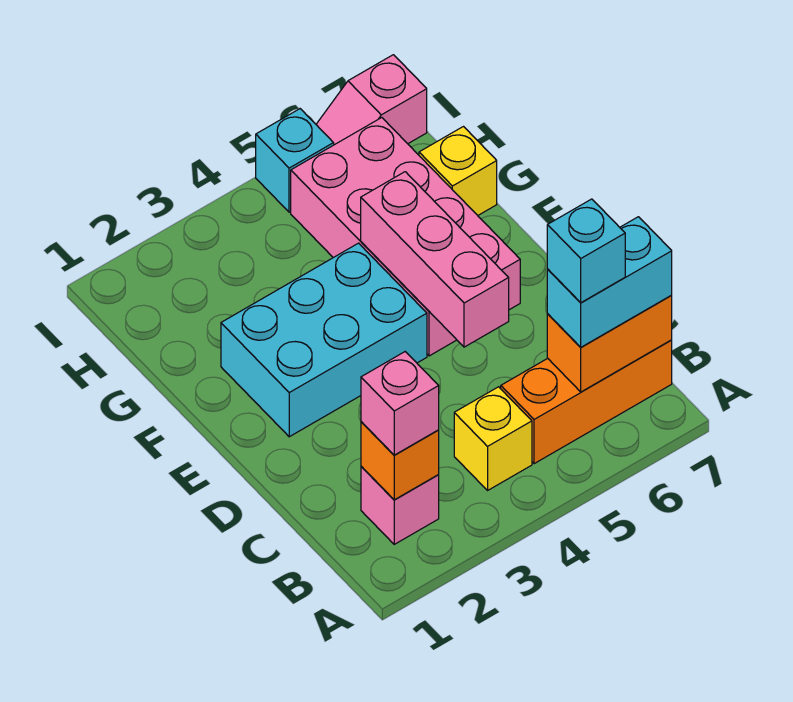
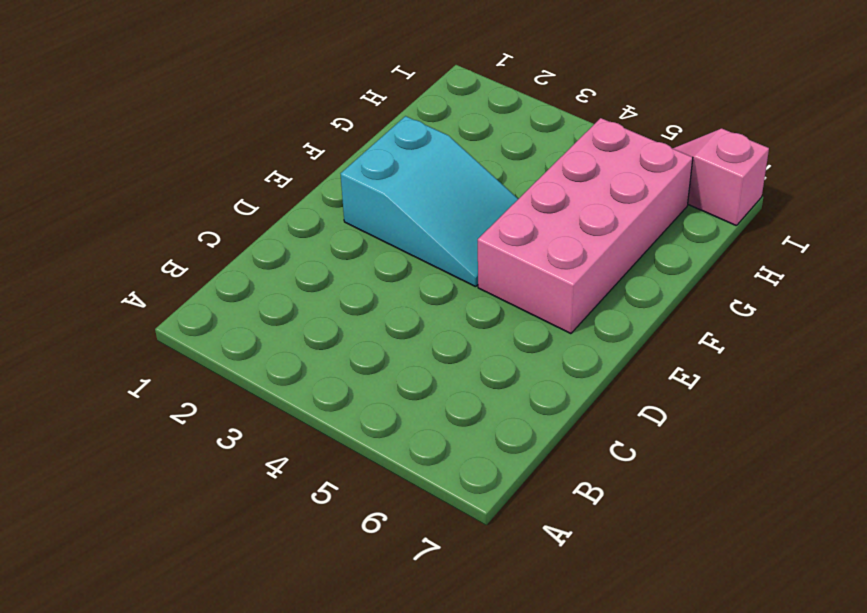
cyan 2x3 slope [341,116,518,287] -> cyan 2x3 brick [221,243,427,437]
none -> pink 1x1 brick [361,466,439,544]
none -> yellow 1x1 brick [454,387,532,490]
none -> orange 1x3 brick [501,340,672,464]

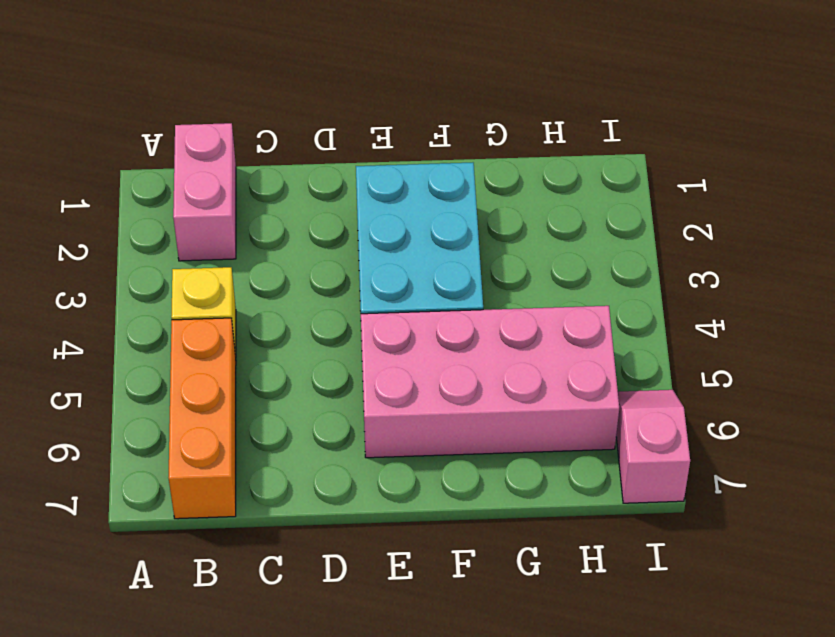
pink 1x2 brick [173,123,236,261] -> pink 1x1 brick [361,466,439,544]
none -> yellow 1x1 brick [419,127,497,215]
none -> cyan 1x1 brick [256,109,334,212]
none -> orange 1x1 brick [361,422,439,500]

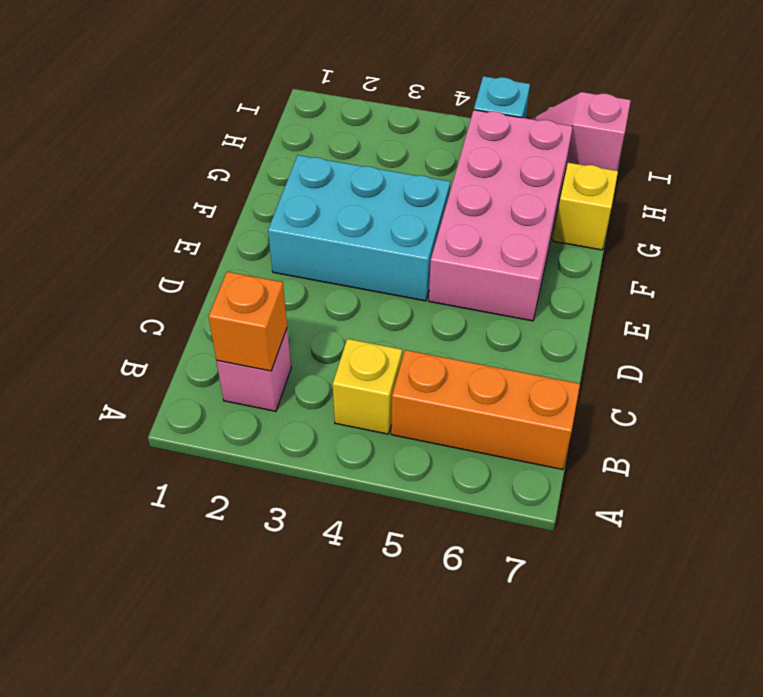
none -> orange 1x2 brick [547,295,672,392]
none -> pink 1x3 brick [361,172,509,347]
none -> pink 1x1 brick [361,352,439,455]

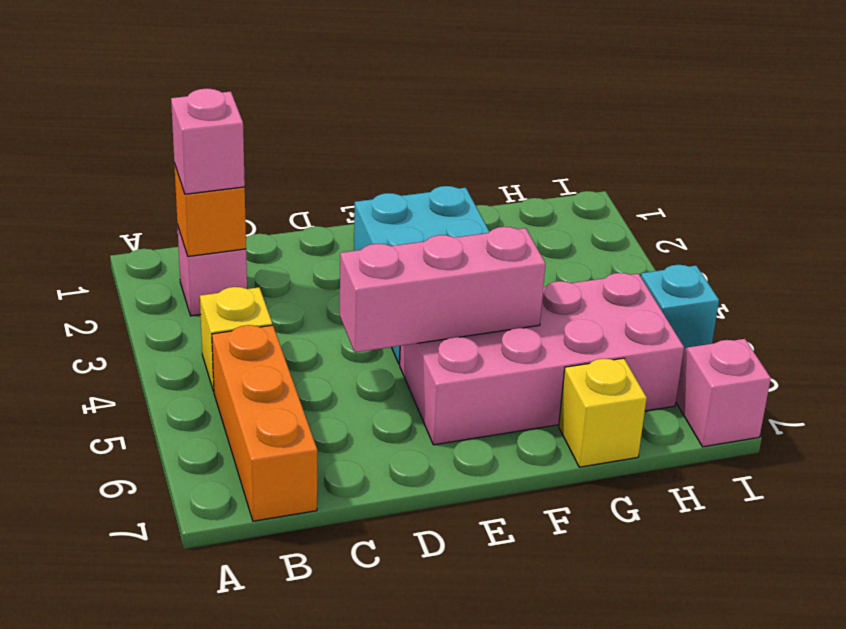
none -> orange 1x2 brick [547,295,672,392]
none -> cyan 1x2 brick [547,217,672,347]
none -> cyan 1x1 brick [547,199,625,303]

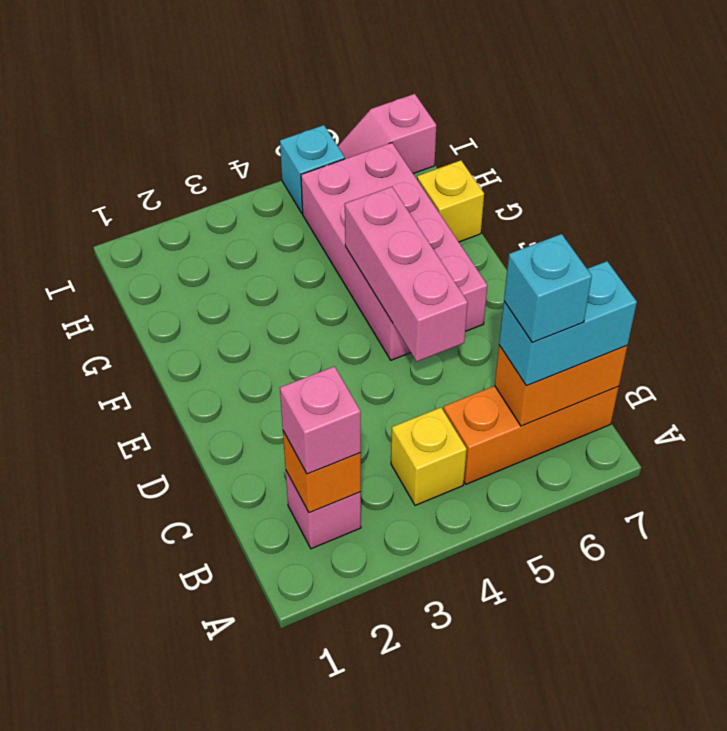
none -> cyan 2x3 brick [221,243,427,437]

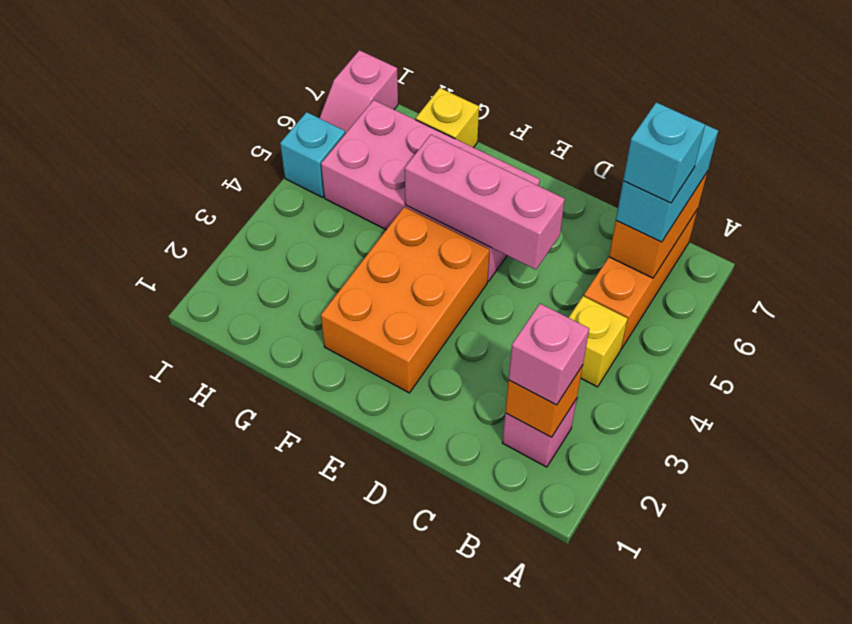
orange 2x3 brick [321,207,490,393] -> cyan 2x3 brick [221,243,427,437]

